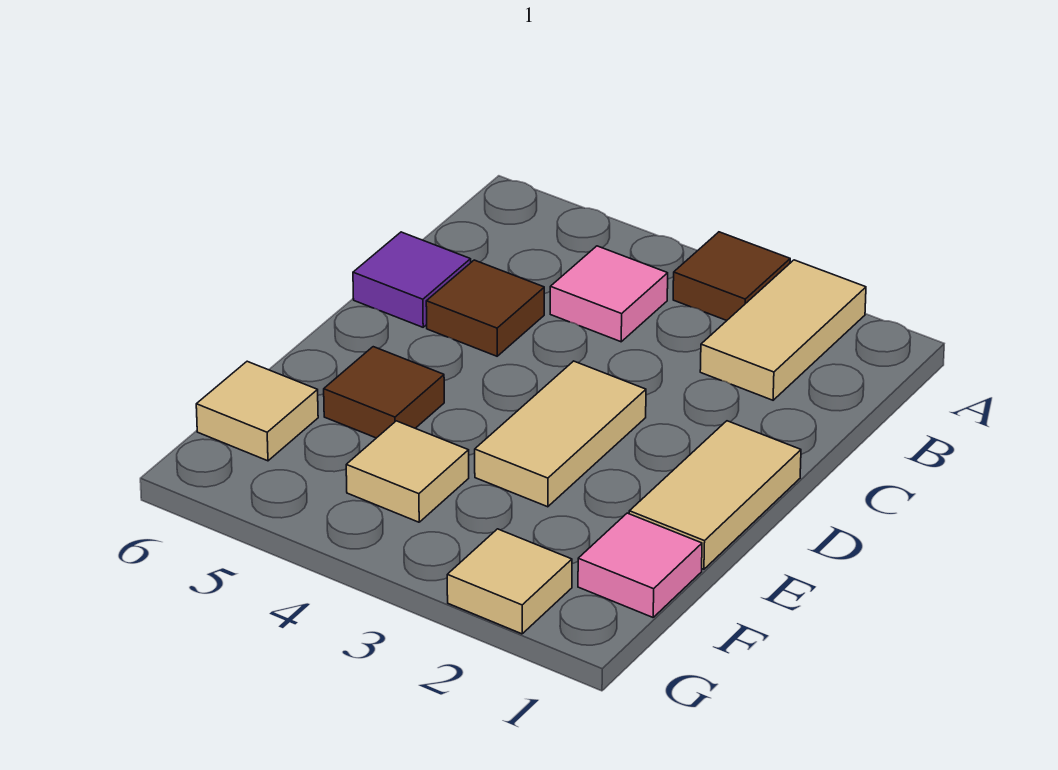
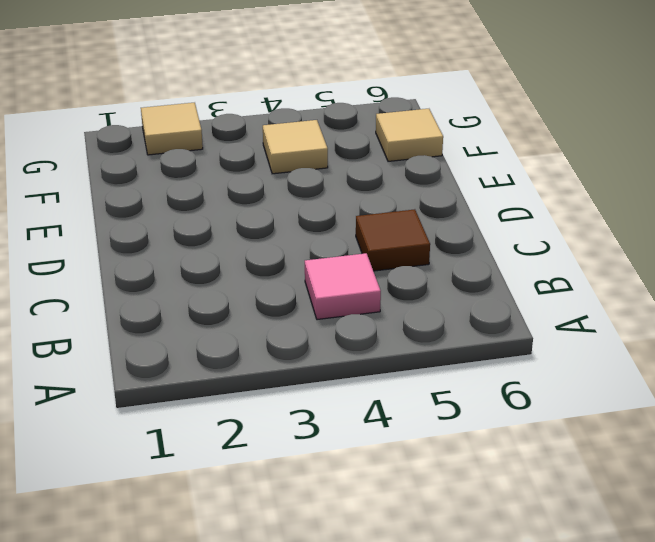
none -> tan 1x2 tile [700,260,866,400]
none -> brown 1x1 tile [673,232,790,320]
none -> purple 1x1 tile [353,232,471,327]

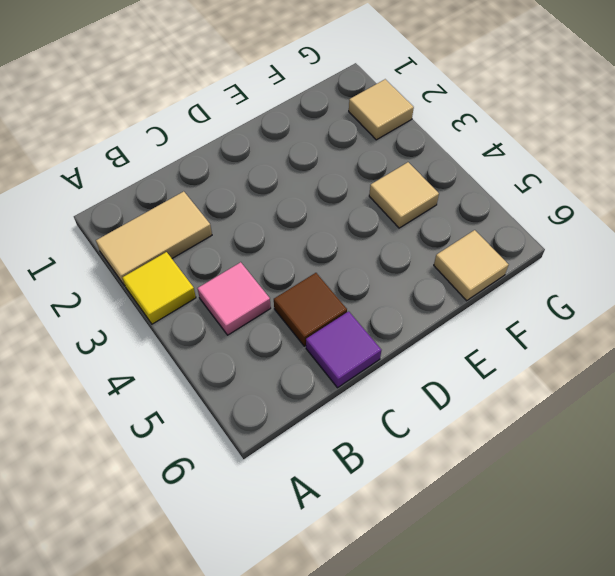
yellow 1x1 tile [122,252,196,324] -> brown 1x1 tile [673,232,790,320]
none -> tan 1x2 tile [629,421,801,569]
none -> tan 1x2 tile [475,361,646,507]
none -> brown 1x1 tile [324,347,444,438]

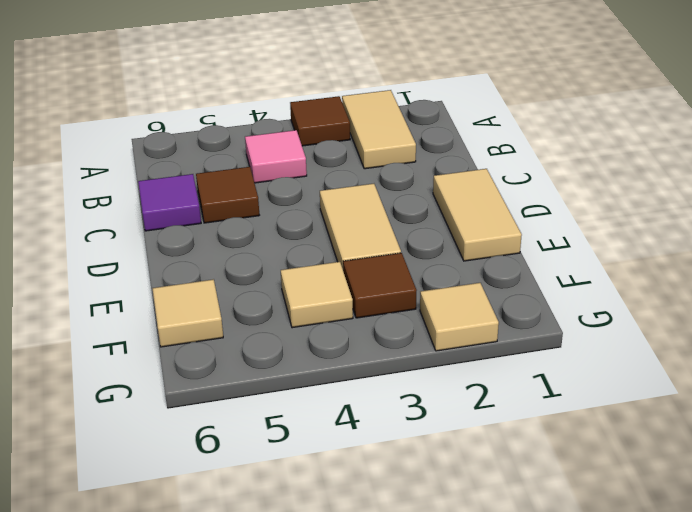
brown 1x1 tile [343,253,417,318] -> brown 1x1 tile moved to [324,347,444,438]
none -> pink 1x1 tile [578,513,702,617]

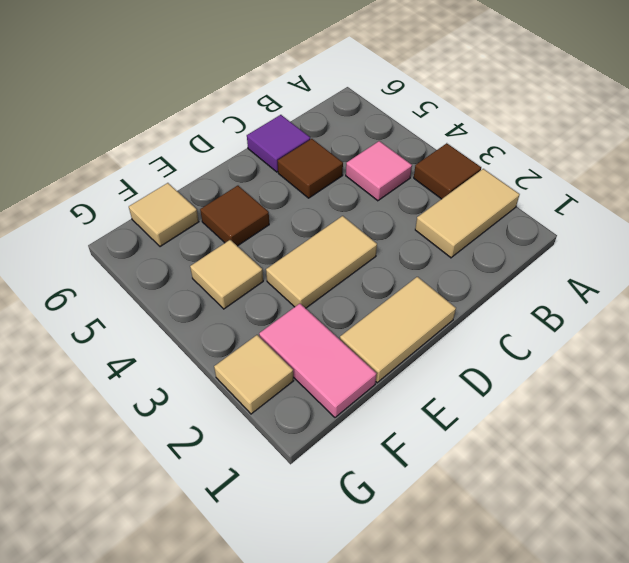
pink 1x2 tile [259,304,376,417] -> pink 1x1 tile [578,513,702,617]

